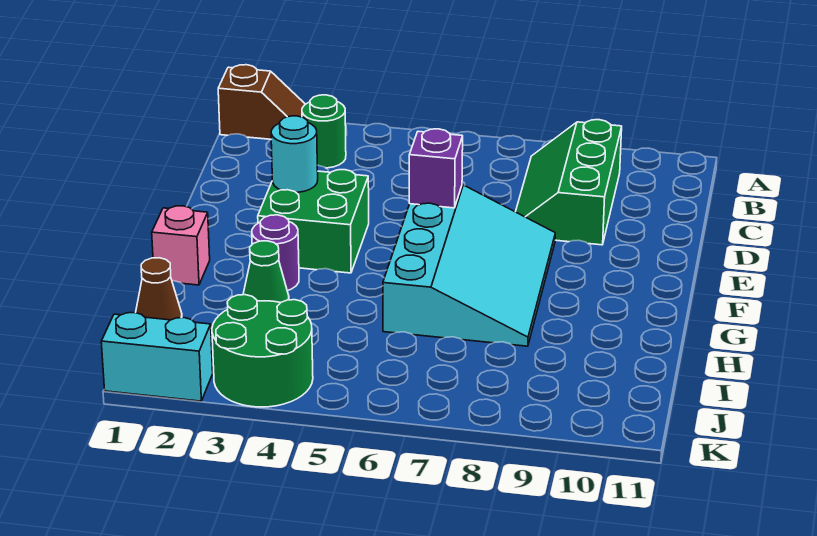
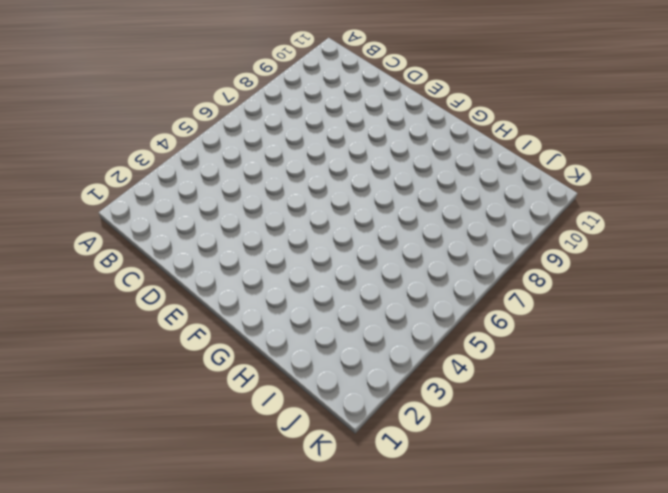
none -> brown 1x2 slope [218,65,305,139]
none -> green 1x1 round brick [302,95,346,168]
none -> green 2x3 slope [516,120,622,245]

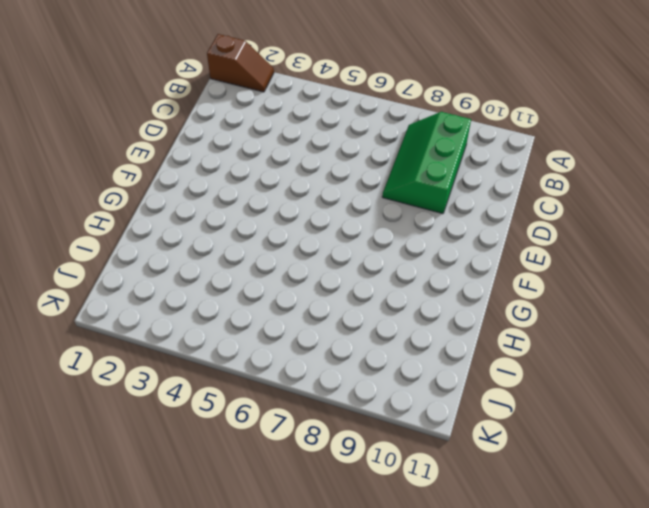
none -> green 1x1 round brick [302,95,346,168]
none -> green 2x2 brick [258,170,369,273]
none -> cyan 3x4 slope [383,185,555,346]

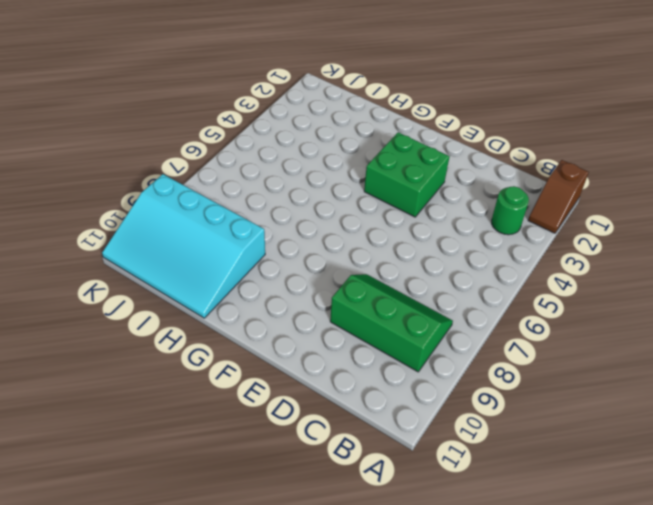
cyan 3x4 slope [102,174,265,318] -> cyan 3x4 slope moved to [383,185,555,346]
none -> pink 1x1 brick [152,206,210,285]
none -> purple 1x1 round brick [252,215,299,291]
none -> green 1x1 cone [243,241,289,303]

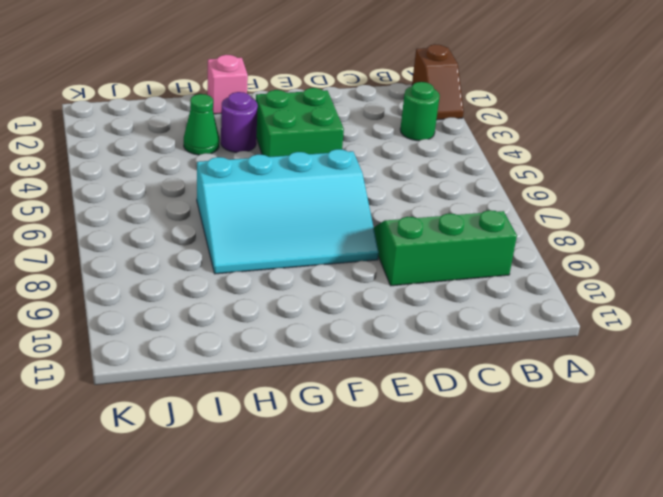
none -> brown 1x1 cone [136,258,182,320]
none -> green 2x2 round brick [212,295,313,407]
none -> cyan 1x2 brick [101,313,213,401]

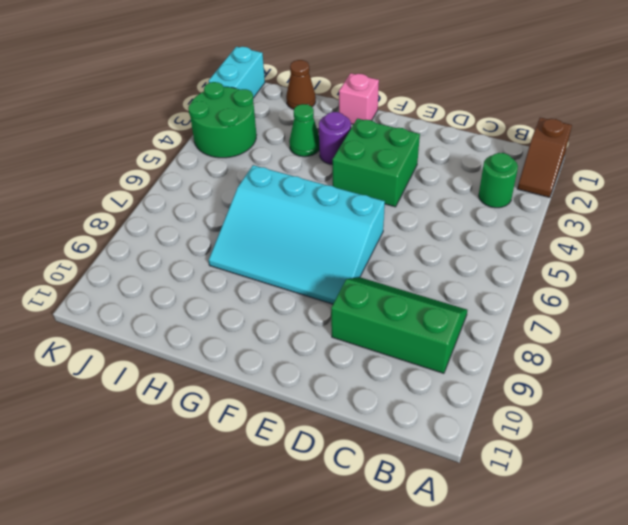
none -> cyan 1x1 round brick [271,116,318,192]
none -> purple 1x1 brick [409,129,463,208]

